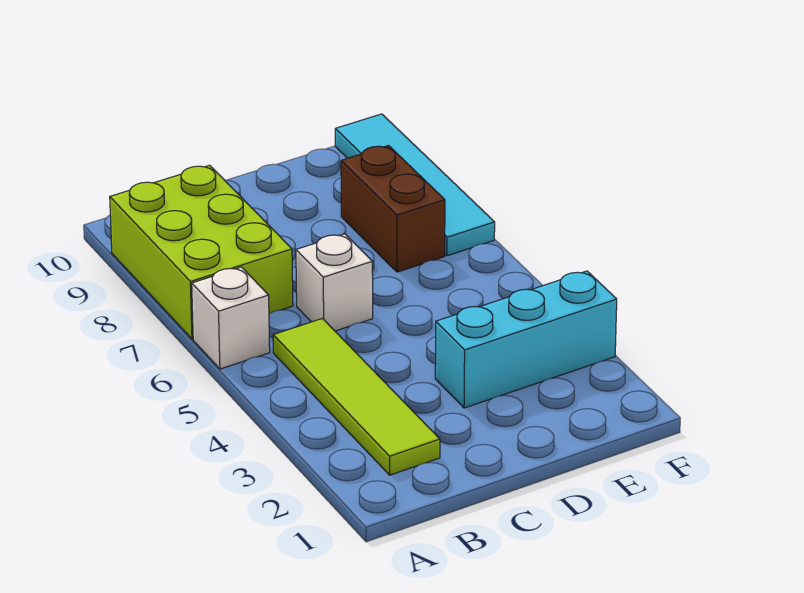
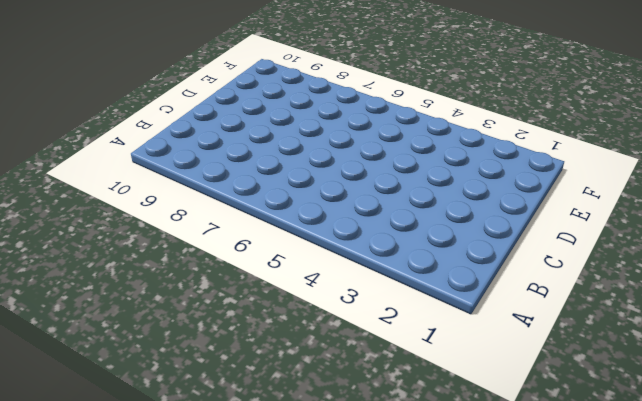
none -> white 1x1 brick [192,267,270,369]
none -> lime 2x3 brick [110,165,293,339]

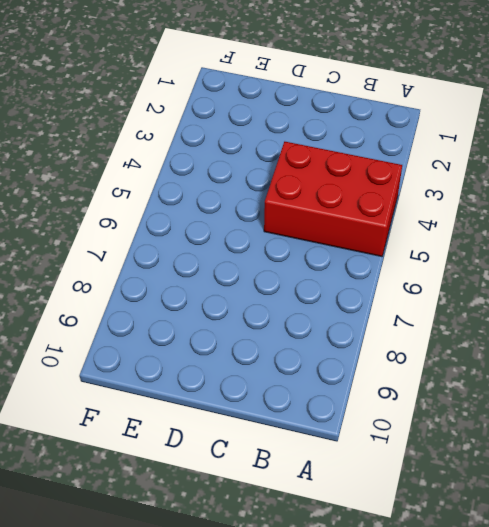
red 2x3 brick [264,142,402,256] -> lime 1x4 tile [273,319,440,475]
none -> white 1x1 brick [192,267,270,369]
none -> lime 2x3 brick [110,165,293,339]

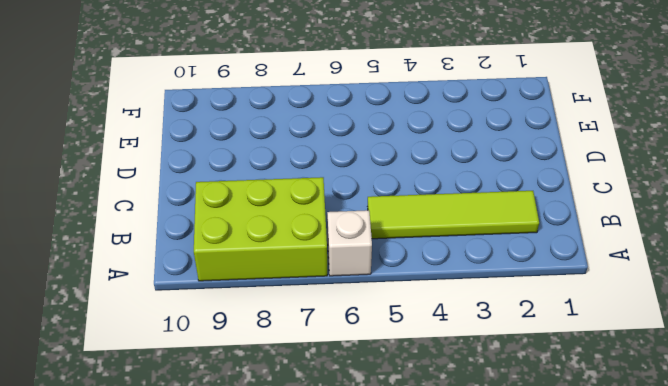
none -> white 1x1 brick [296,234,373,331]
none -> cyan 1x3 brick [435,271,617,408]

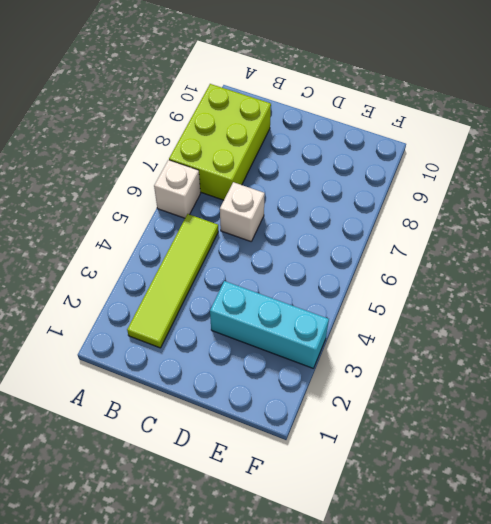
none -> brown 1x2 brick [341,146,445,272]
none -> cyan 1x4 tile [335,114,495,256]

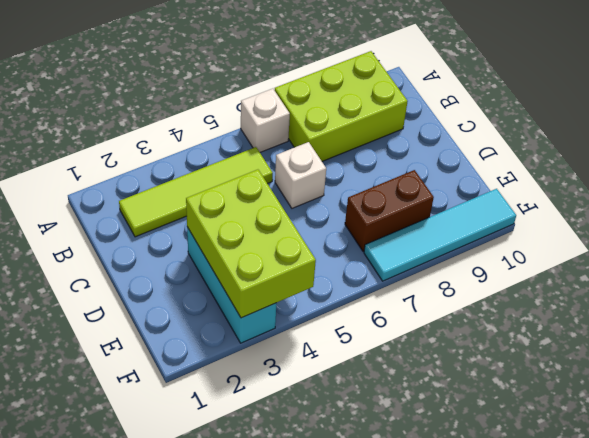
lime 2x3 brick [186,170,316,318] -> none

